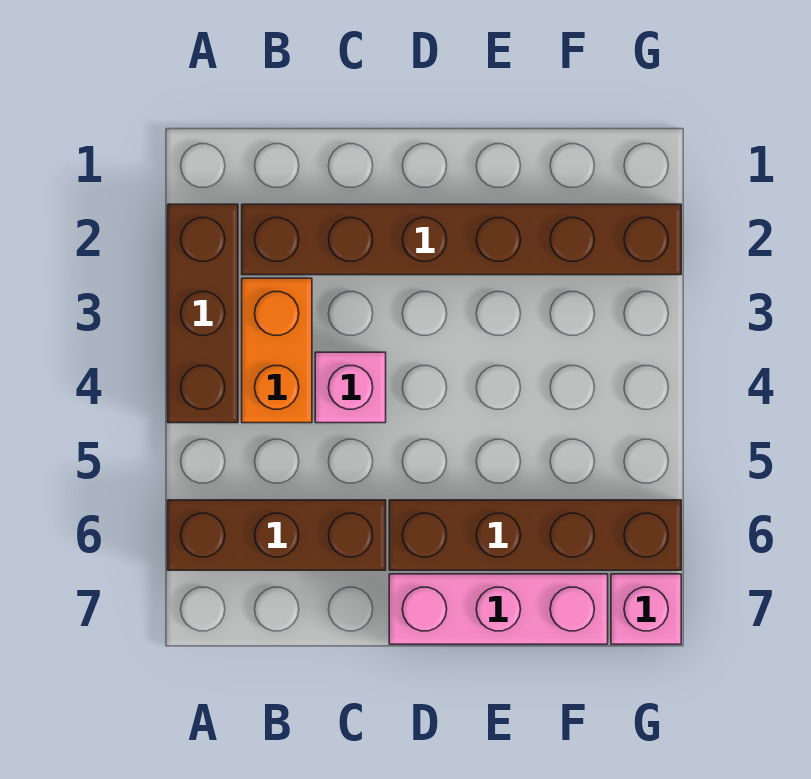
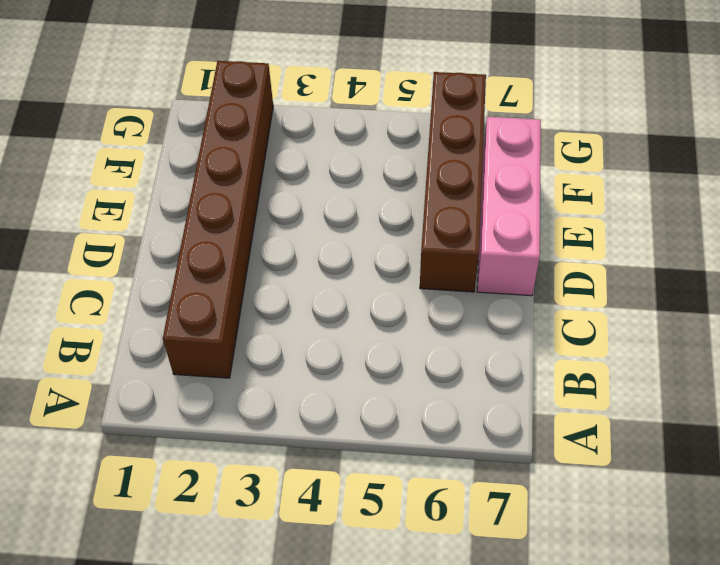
none -> brown 1x3 brick [168,204,238,423]
none -> brown 1x3 brick [168,500,386,570]

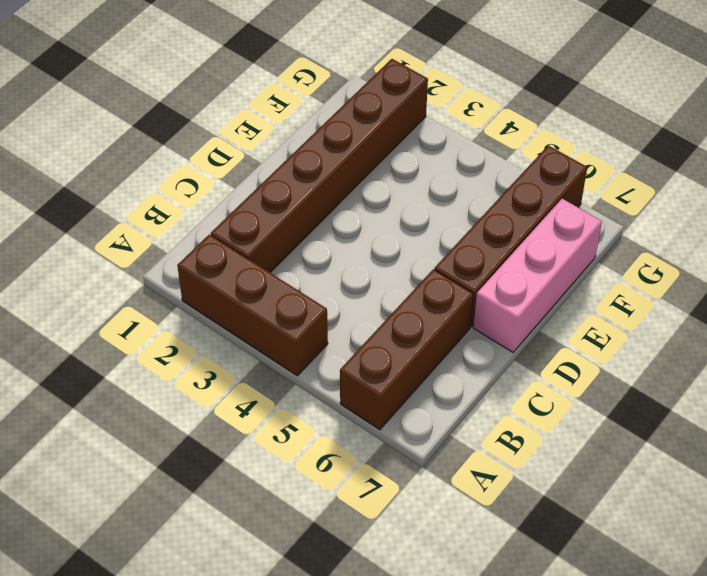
none -> orange 1x2 brick [242,278,312,423]
none -> pink 1x1 brick [315,352,386,423]

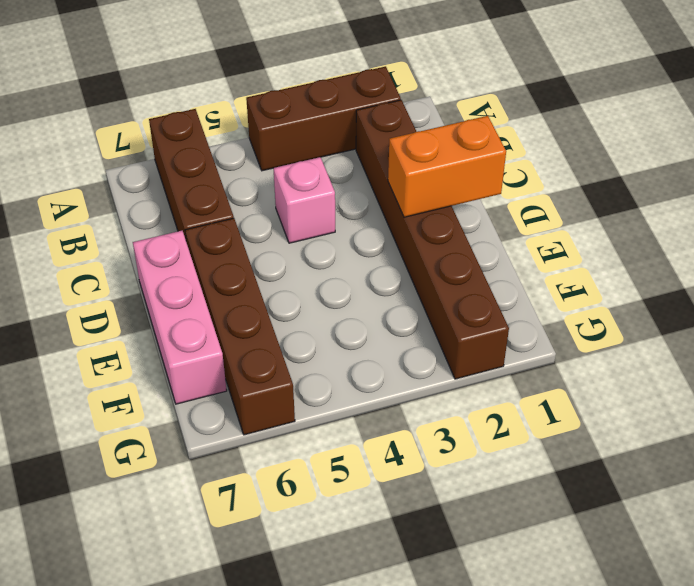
orange 1x2 brick [388,116,506,217] -> orange 1x2 brick moved to [242,278,312,423]
none -> pink 1x1 brick [611,574,681,644]

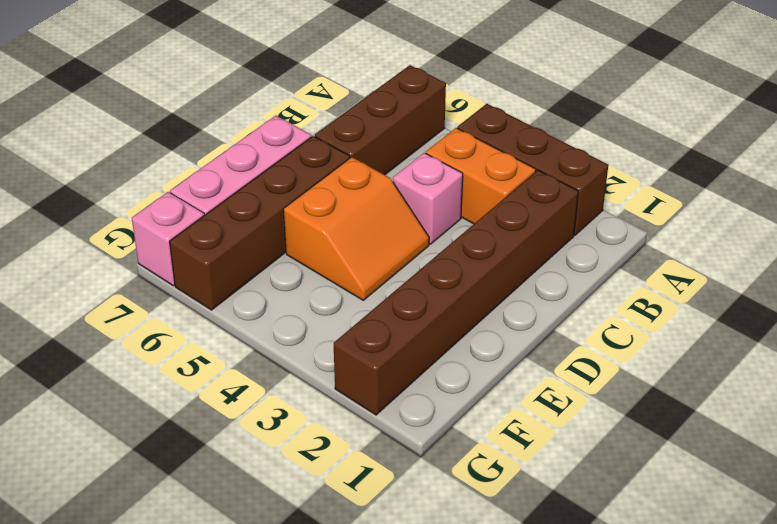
orange 2x2 slope [284,157,429,300] -> none

